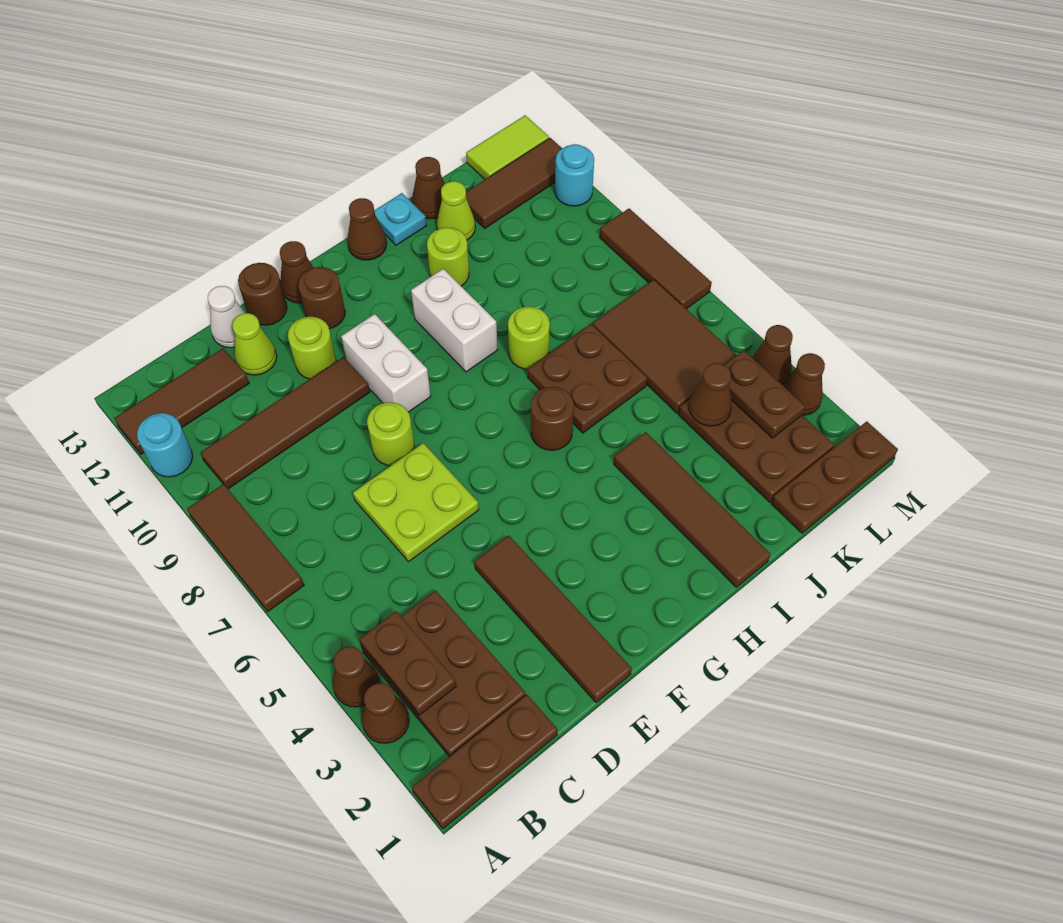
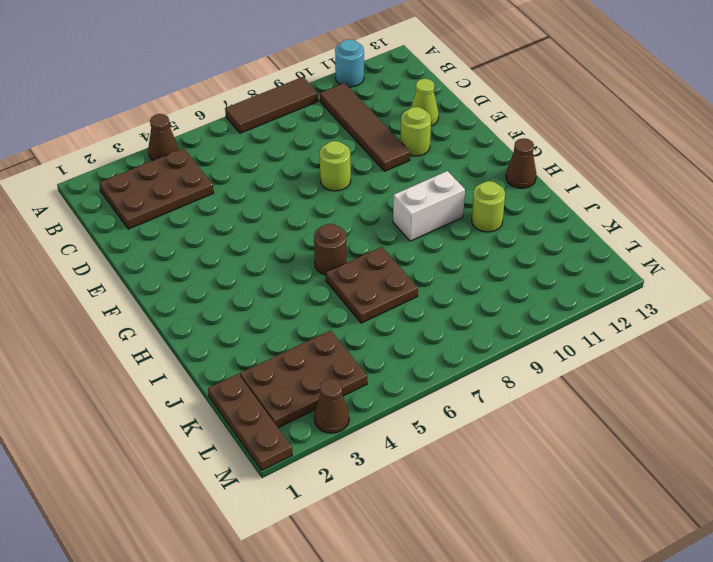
none -> brown 1x3 plate [412,695,558,829]
none -> brown 1x1 cone [362,683,409,743]
none -> brown 1x3 tile [114,348,249,454]
none -> lime 2x2 plate [353,443,479,561]

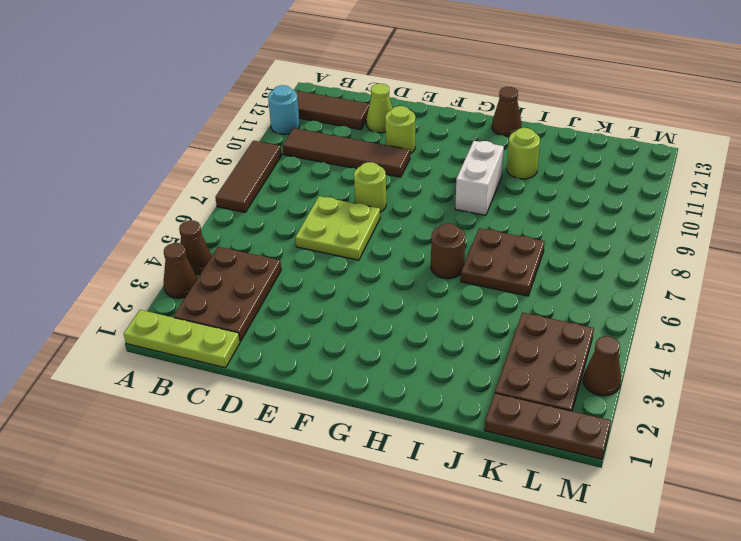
lime 1x3 plate [124,310,240,368] -> brown 1x3 plate [412,695,558,829]
none -> white 1x1 cone [208,286,245,348]
none -> brown 1x4 tile [474,535,632,703]
none -> brown 1x1 round brick [238,263,287,325]
none -> white 1x2 brick [341,314,431,412]

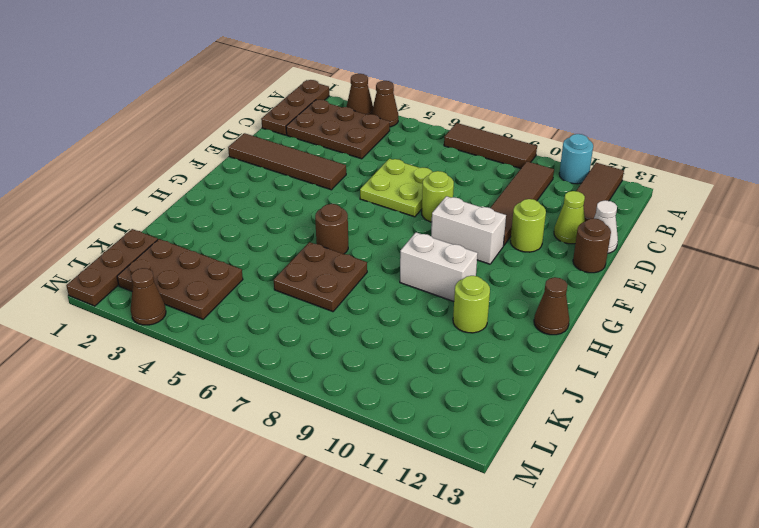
none -> brown 1x1 round brick [298,267,345,329]
none -> brown 1x1 cone [280,241,314,303]
none -> brown 1x4 tile [613,432,770,587]
none -> lime 1x1 round brick [508,307,550,369]

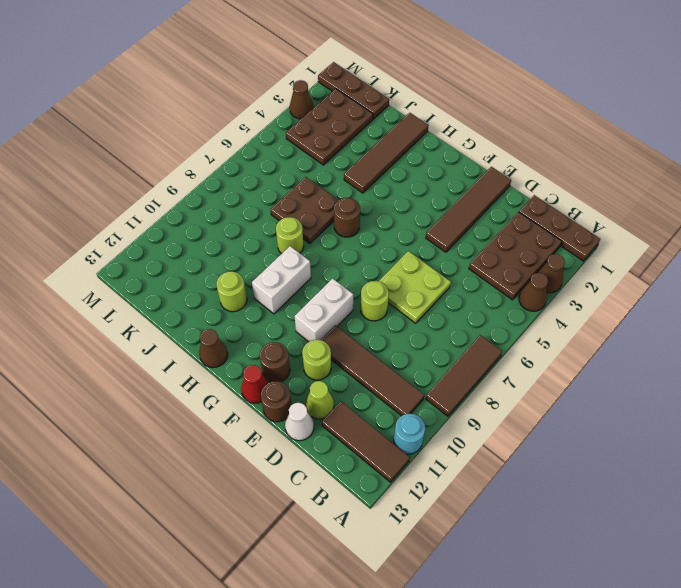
red 1x1 cone [241,365,268,403] -> brown 1x1 cone [280,241,314,303]
none -> cyan 1x1 plate [374,193,427,245]
none -> lime 1x1 cone [437,181,475,240]
none -> brown 1x1 cone [412,157,445,219]
none -> brown 2x3 tile [593,280,737,413]

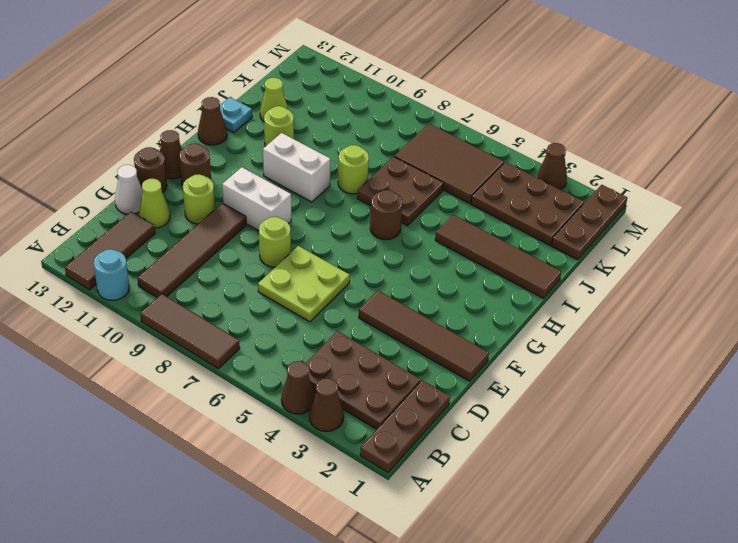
none -> brown 1x1 cone [412,157,445,219]
none -> brown 1x3 tile [466,138,562,228]
none -> lime 1x2 tile [466,115,549,179]
none -> brown 1x1 cone [752,325,793,384]

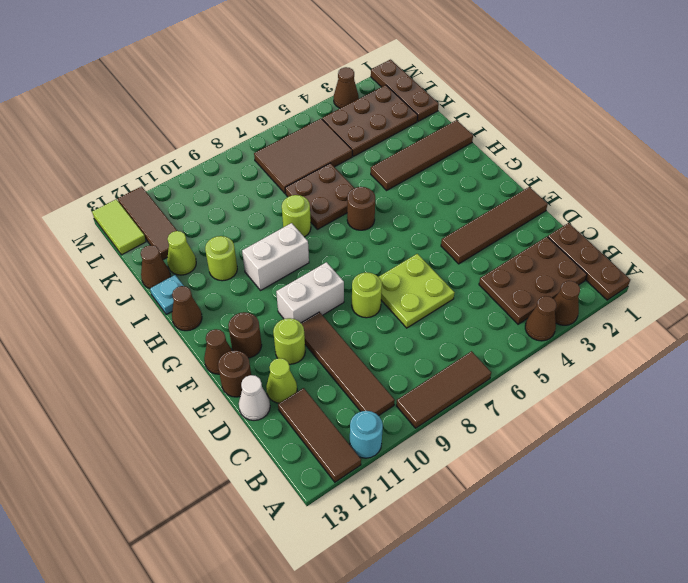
none -> brown 1x1 cone [752,325,793,384]
none -> brown 1x3 tile [600,209,712,309]
none -> cyan 1x1 round brick [555,144,594,206]
none -> brown 1x2 plate [359,611,456,715]

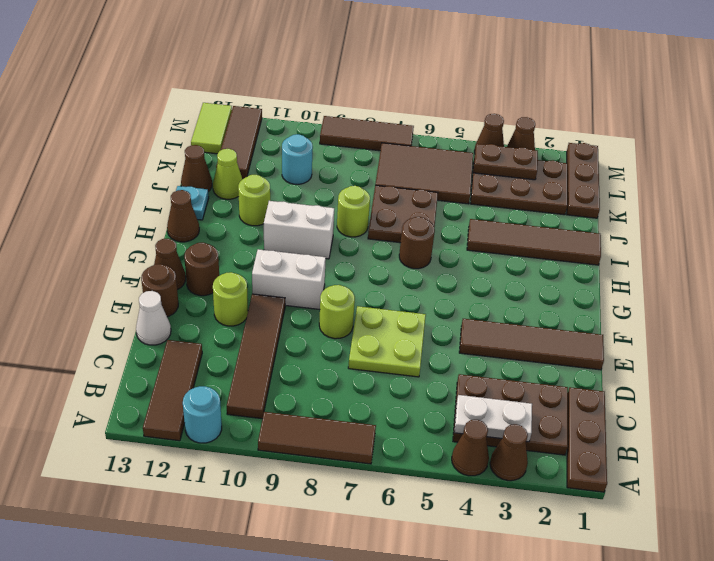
white 1x2 plate [454,395,532,442] -> brown 1x2 plate [359,611,456,715]
cyan 1x1 round brick [282,134,313,184] -> cyan 1x1 round brick moved to [555,144,594,206]
none -> lime 1x1 cone [232,313,277,375]
none -> brown 1x1 cone [689,363,732,426]

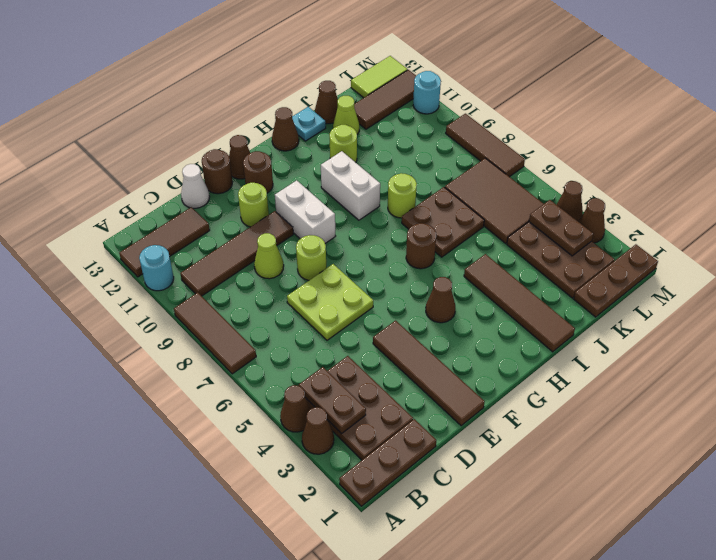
lime 1x1 cone [254,233,284,279] -> lime 1x1 cone moved to [232,313,277,375]
brown 1x1 cone [426,277,455,323] -> brown 1x1 cone moved to [689,363,732,426]

